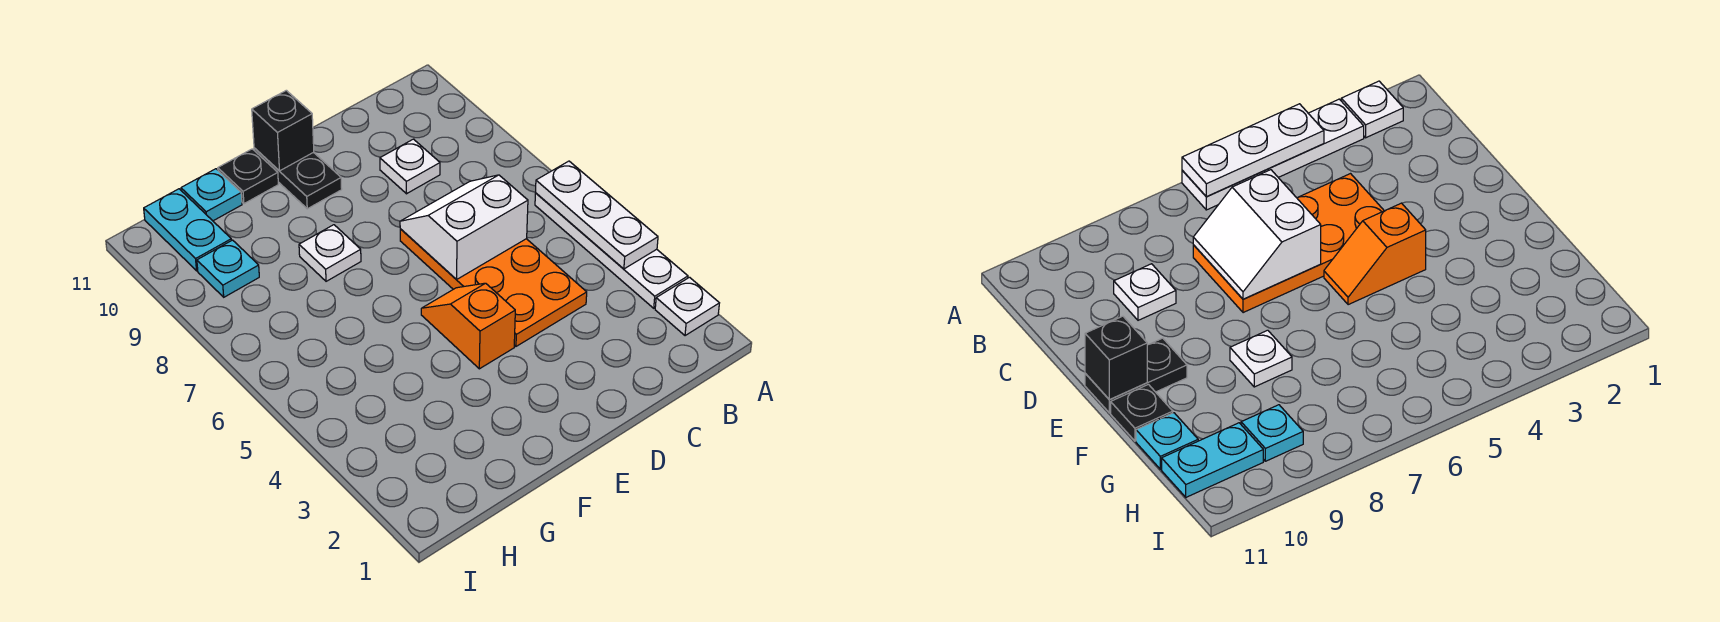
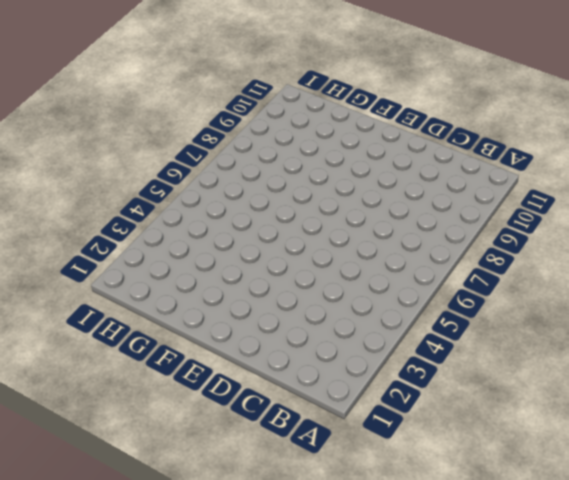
none -> white 1x1 plate [655,277,719,336]
none -> white 1x4 plate [535,193,688,308]
none -> orange 2x4 plate [400,229,587,346]

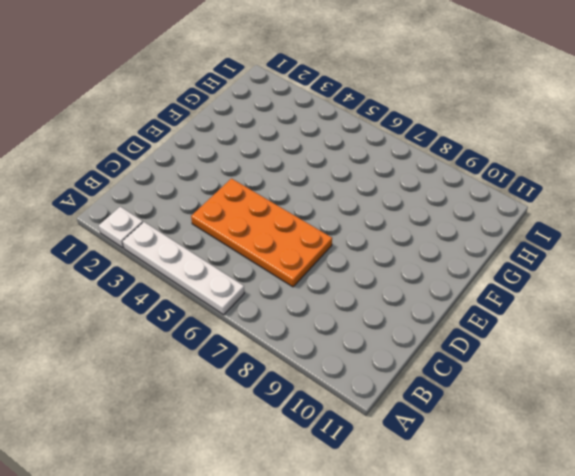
none -> white 1x1 plate [380,139,440,194]
none -> orange 1x2 slope [421,283,515,369]
none -> black 1x2 plate [254,148,342,209]

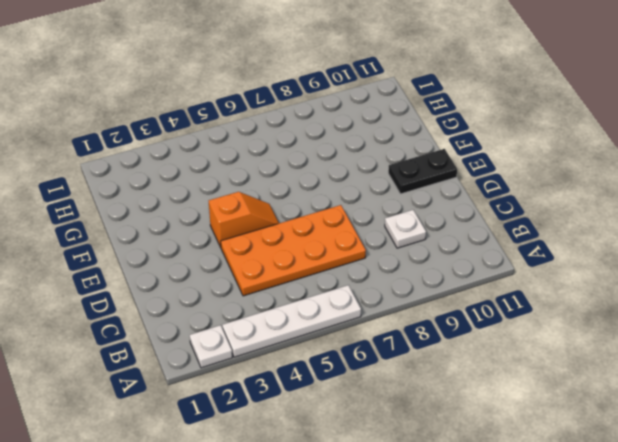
none -> white 1x1 plate [299,225,361,281]
none -> black 1x1 plate [218,149,278,204]
none -> cyan 1x1 plate [181,169,242,221]

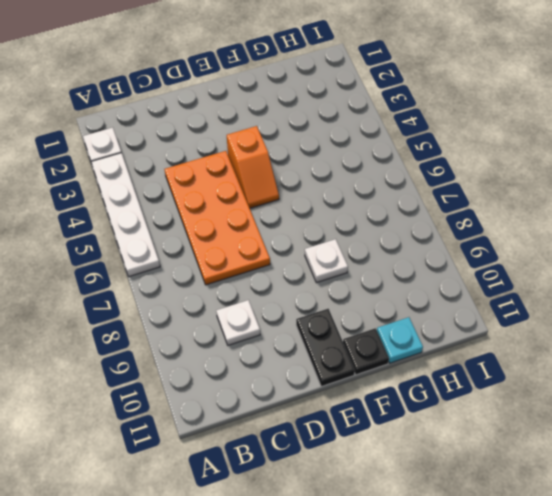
none -> cyan 1x1 plate [197,240,259,297]
none -> cyan 1x2 plate [144,189,231,271]
none -> white 1x3 plate [536,161,658,269]

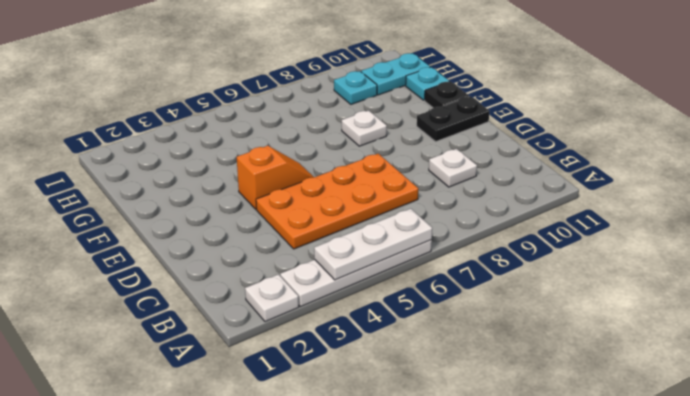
none -> white 2x2 slope [400,175,528,280]
none -> black 1x1 brick [252,90,314,171]

